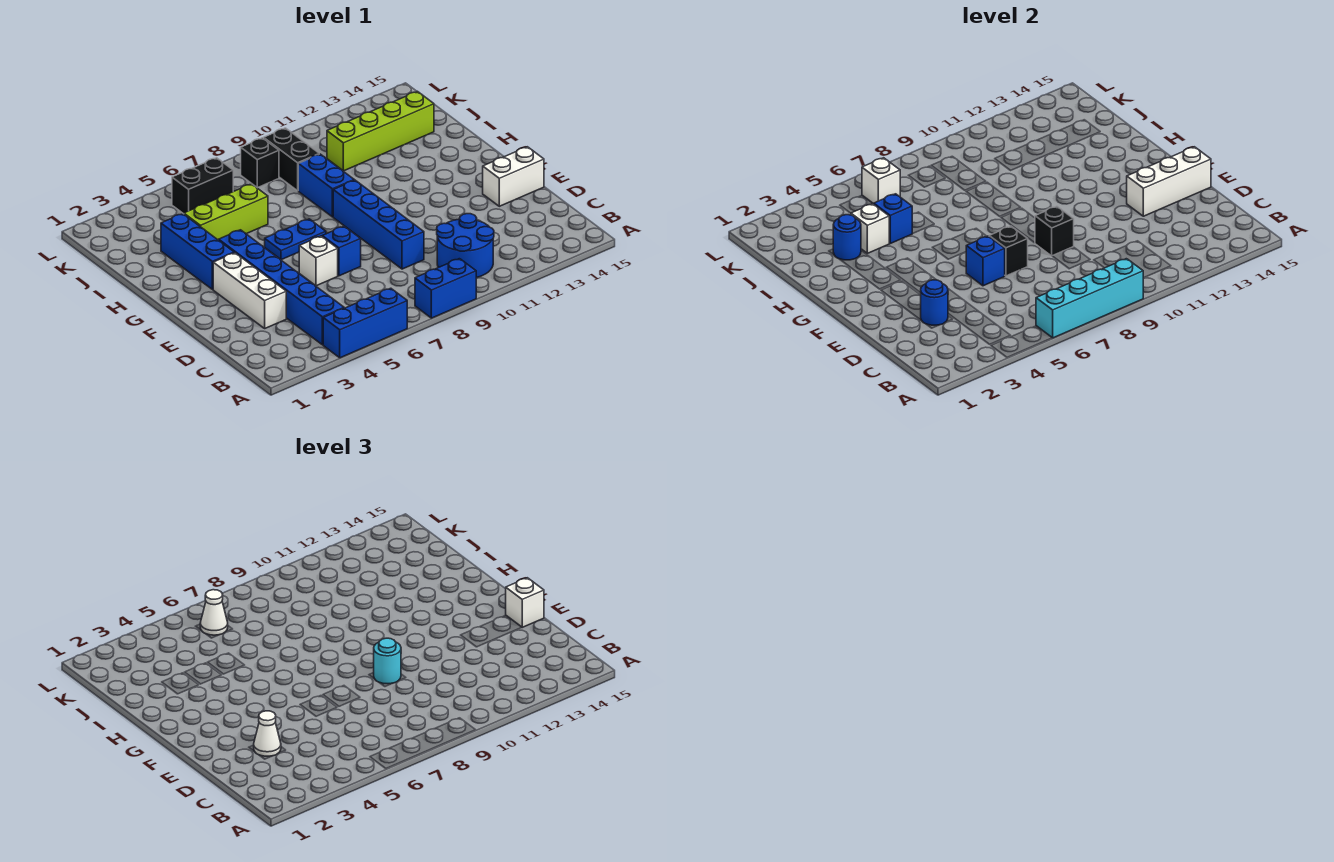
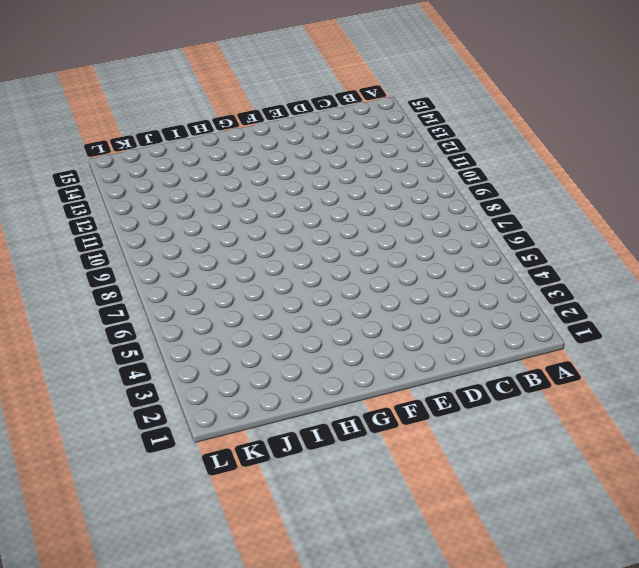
none -> blue 1x3 brick [323,288,407,358]
none -> blue 1x2 brick [415,259,476,318]
none -> blue 1x6 brick [219,230,344,345]
none -> blue 2x2 round brick [437,214,494,278]

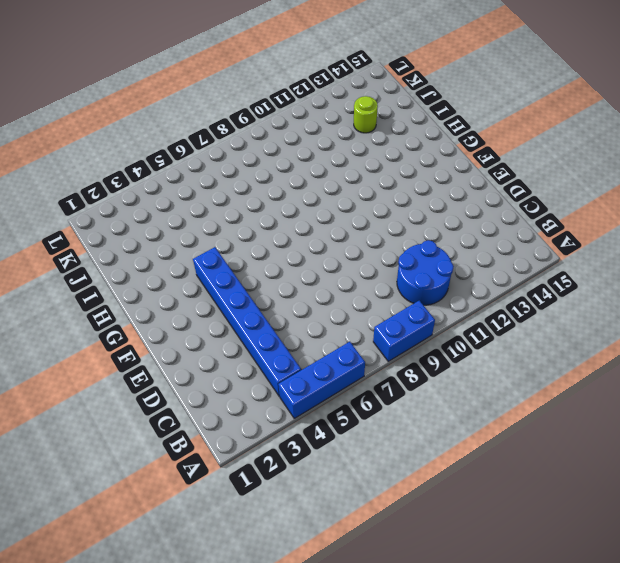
lime 1x1 round brick [354,96,378,133] -> lime 1x4 brick [327,91,434,171]
none -> white 1x3 brick [213,253,286,328]
none -> blue 1x4 brick [333,180,424,269]
none -> white 1x1 brick [299,236,338,286]
none -> blue 1x1 brick [322,226,361,276]

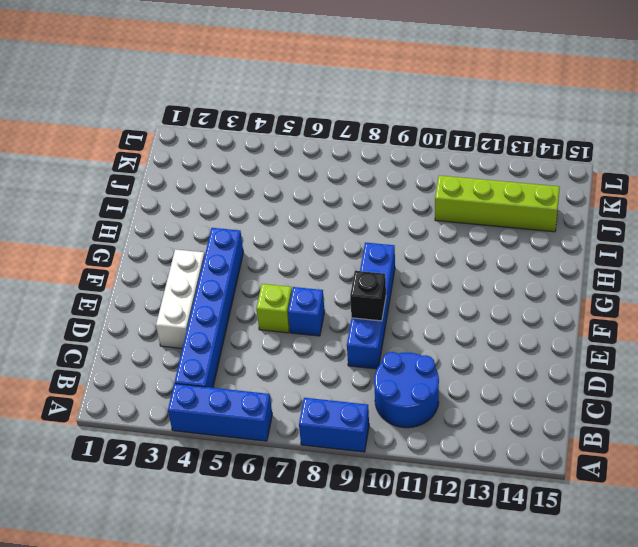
lime 1x1 brick [256,284,292,333] -> white 1x1 brick [299,236,338,286]
none -> white 1x2 brick [483,147,544,206]
none -> blue 1x3 brick [161,214,234,289]
none -> blue 1x2 plate [265,219,326,260]
none -> blue 1x2 brick [298,154,354,217]

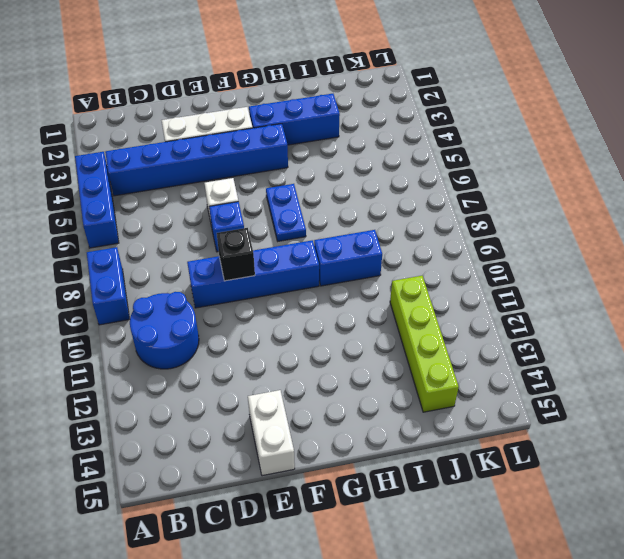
none -> lime 1x3 brick [184,184,268,240]
none -> black 1x2 brick [264,128,319,191]
none -> black 1x2 brick [172,158,233,214]
none -> black 1x1 brick [241,138,279,188]

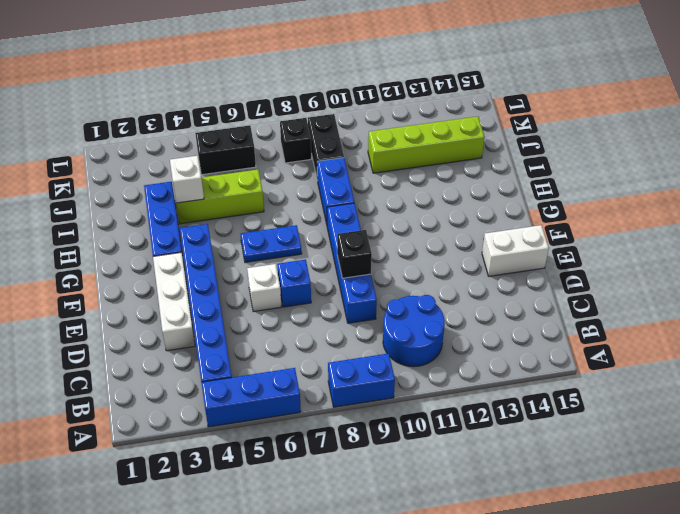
none -> cyan 1x4 brick [1036,259,1143,338]
none -> blue 1x1 round brick [921,280,948,325]
none -> blue 1x1 brick [966,236,1005,286]
none -> black 1x1 brick [989,226,1028,276]

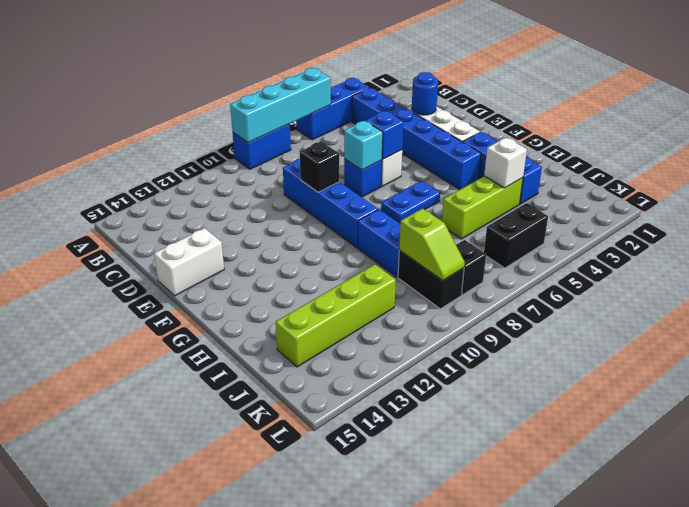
cyan 1x1 brick [344,121,383,170] -> black 1x1 brick [989,226,1028,276]
lime 1x2 slope [399,209,465,281] -> none
none -> blue 2x2 round brick [437,214,494,278]
none -> white 1x3 brick [1127,147,1211,216]
none -> blue 1x1 round brick [833,215,861,260]
none -> blue 1x1 brick [874,194,912,243]

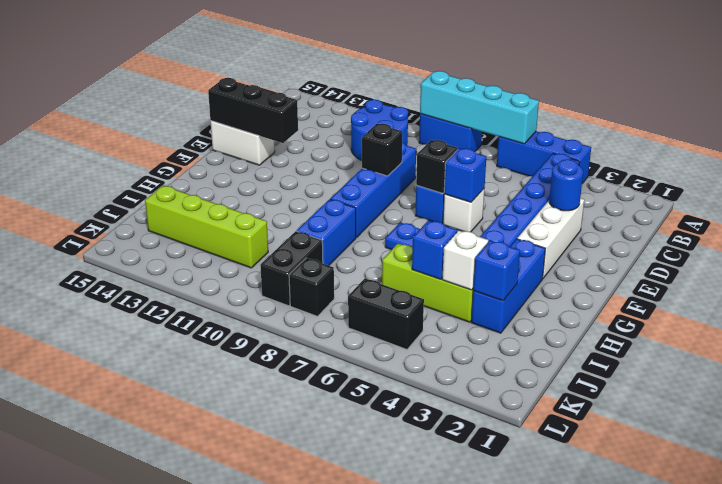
black 1x3 brick [208,78,298,143] -> white 1x3 brick [1127,147,1211,216]
blue 1x1 brick [473,240,520,301] -> blue 1x1 round brick [833,215,861,260]
none -> white 1x1 brick [862,158,900,204]
none -> white 1x1 cone [254,711,281,756]
none -> cyan 1x1 round brick [374,638,401,684]
none -> white 1x1 brick [506,578,544,627]

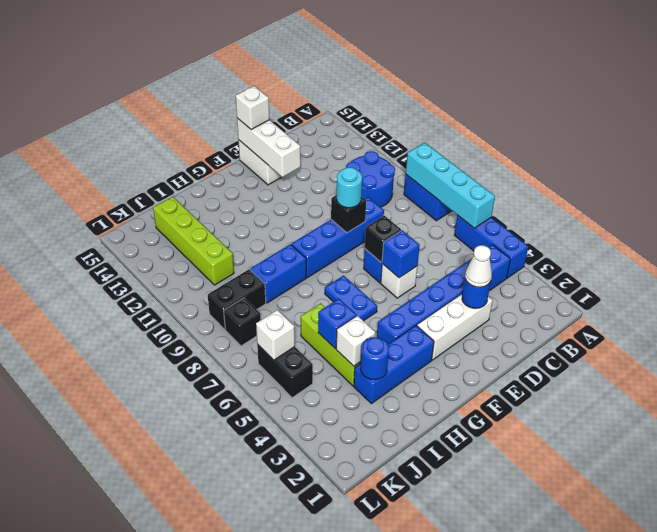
none -> white 1x1 cone [200,590,228,635]

